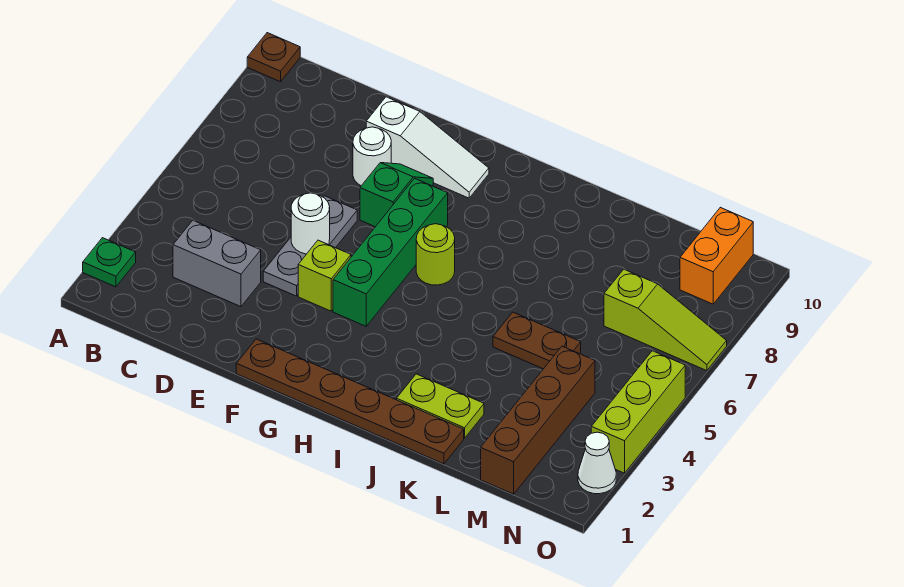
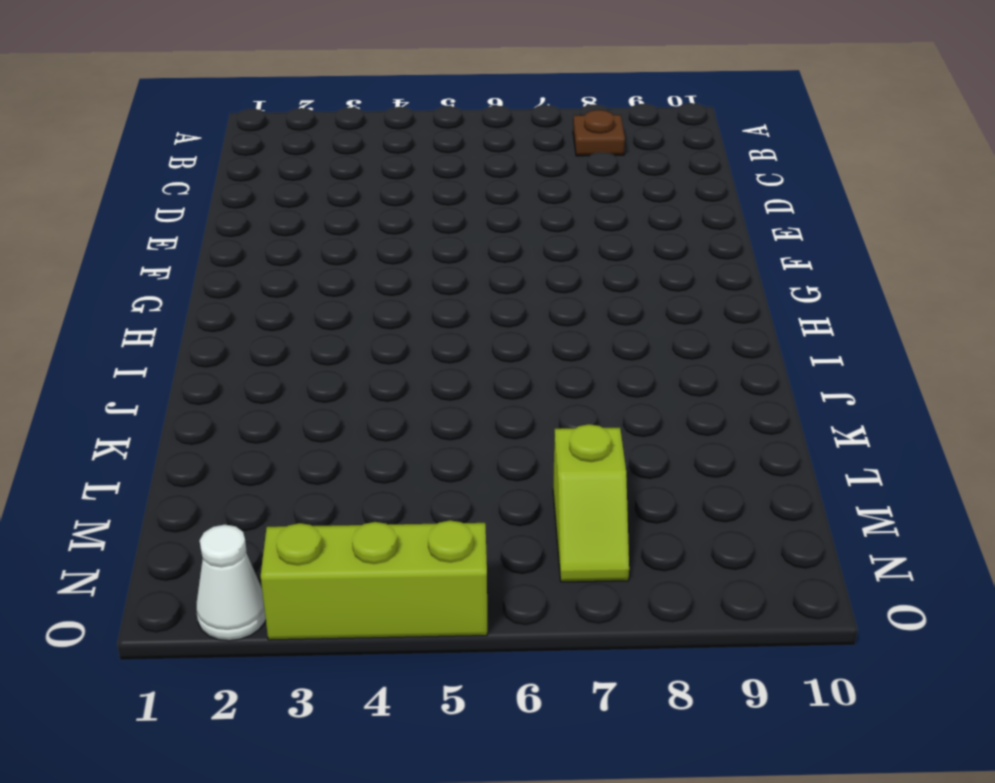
brown 1x1 plate [573,110,625,156] -> brown 1x1 plate moved to [247,33,300,82]
lime 1x2 slope [553,424,629,582] -> lime 1x3 slope [604,269,727,371]
none -> green 1x1 plate [83,238,136,287]
none -> grey 1x2 brick [173,221,261,307]
none -> grey 1x3 plate [263,196,357,296]

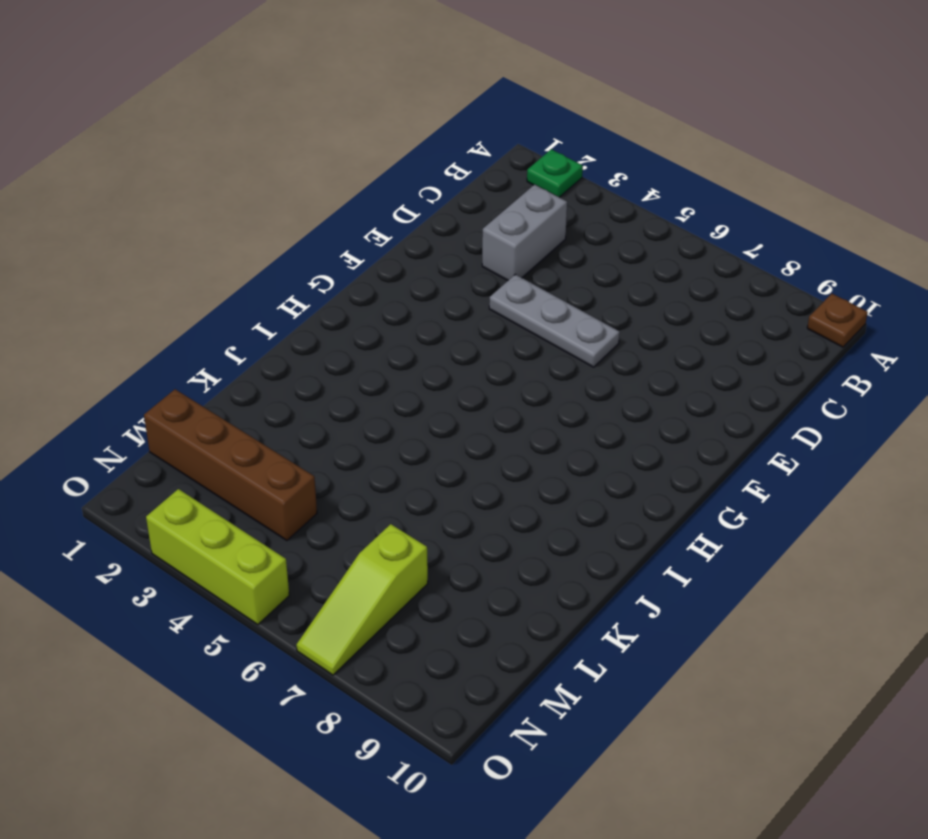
none -> white 1x1 round brick [353,127,391,186]
none -> white 1x3 slope [366,97,489,198]
none -> brown 1x6 plate [236,339,464,464]

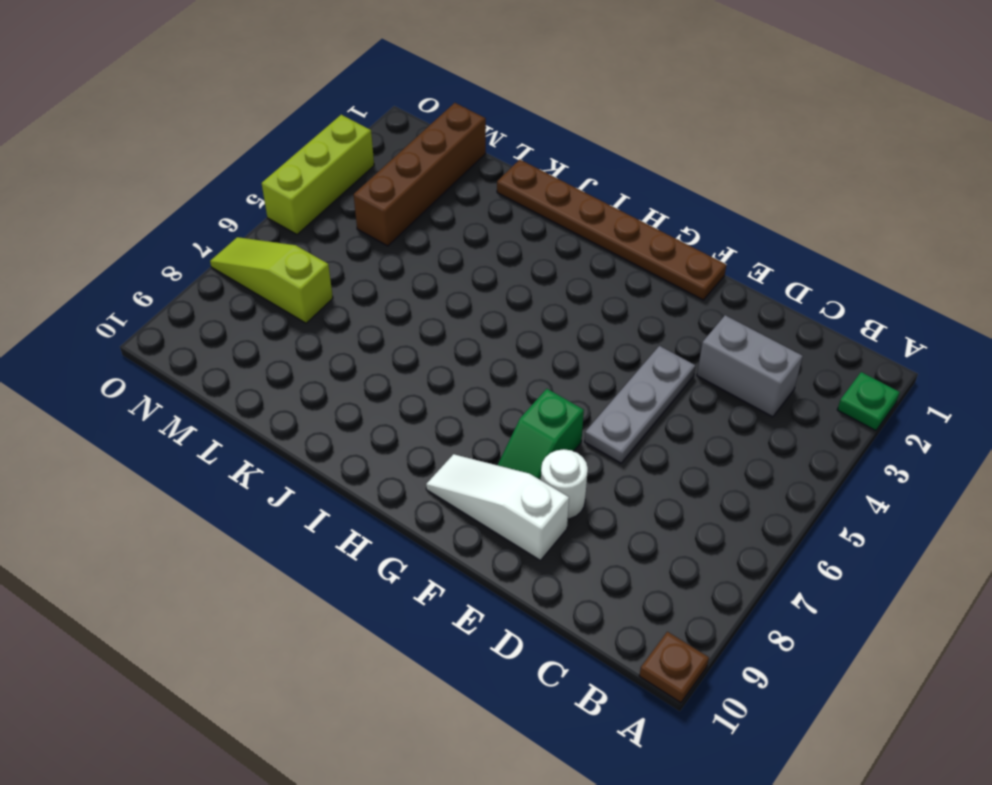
none -> lime 1x1 brick [298,240,351,311]
none -> green 1x4 brick [333,178,448,326]
none -> lime 1x1 round brick [416,224,455,285]

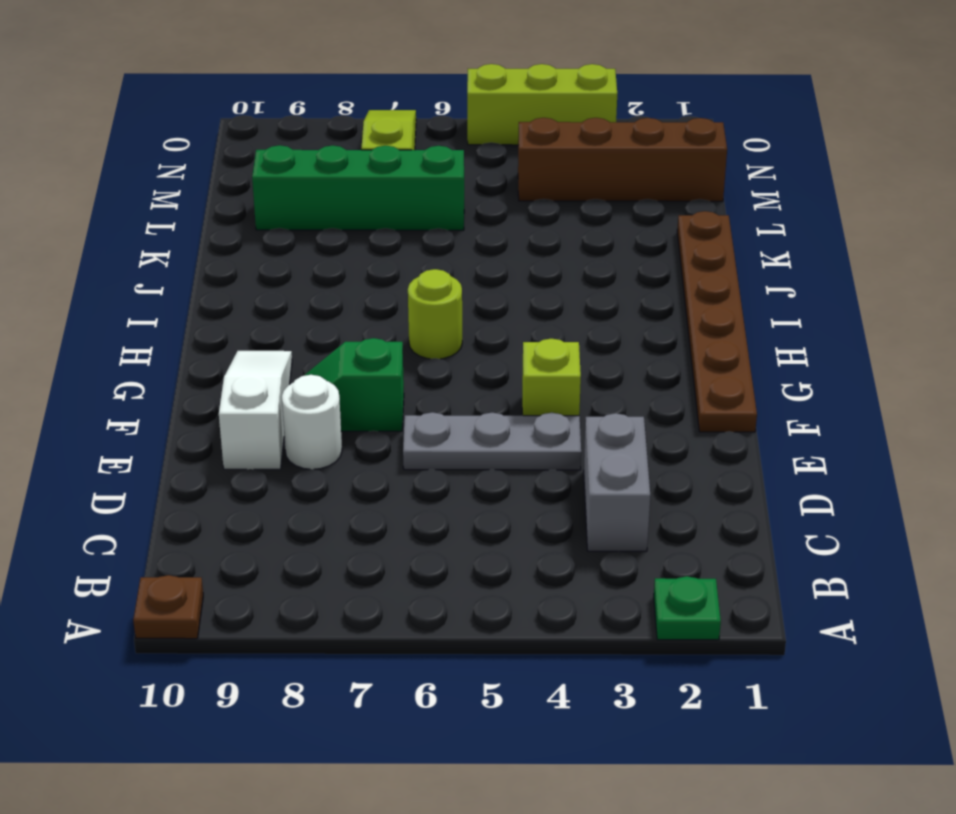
green 1x4 brick [252,145,464,230] -> green 1x4 brick moved to [333,178,448,326]
none -> lime 1x2 plate [397,374,484,438]
none -> brown 1x2 plate [493,312,581,369]
none -> orange 1x2 brick [680,207,753,304]

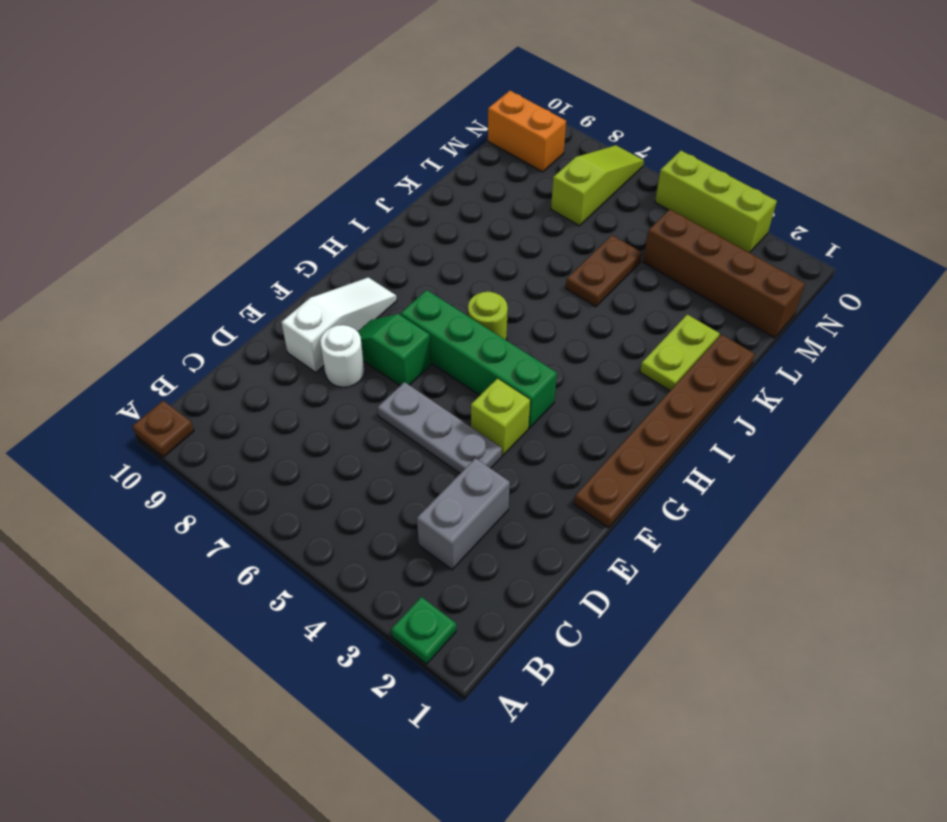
none -> white 1x1 cone [578,432,616,494]
none -> white 1x1 round brick [291,193,330,254]

